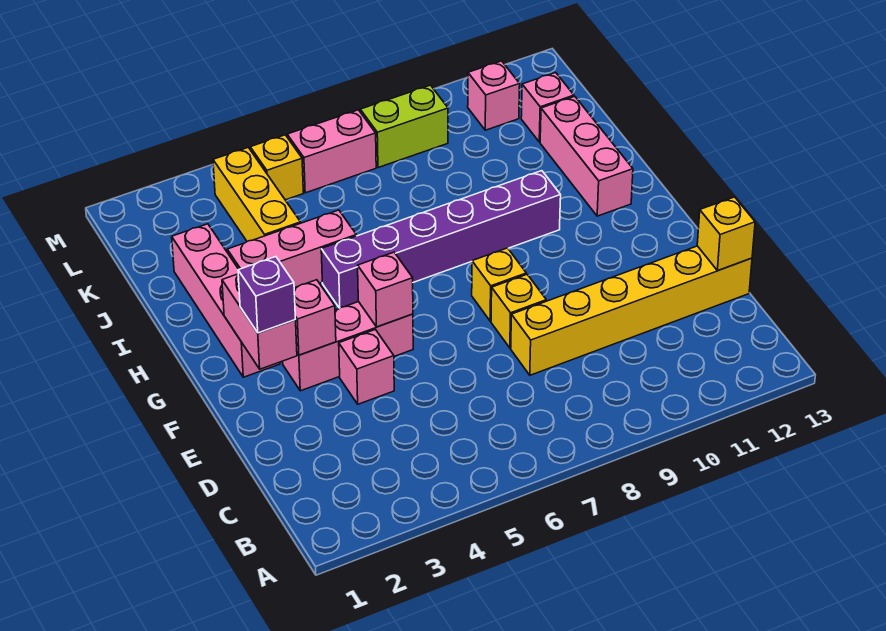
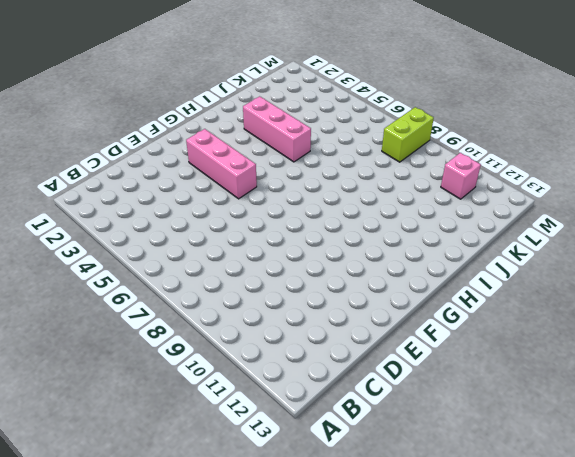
lime 1x2 brick [382,107,434,162] -> lime 1x2 brick turned to [360,85,448,168]
none -> yellow 1x6 brick [511,246,752,375]
none -> pink 1x1 brick [339,330,394,404]
none -> yellow 1x1 brick [491,274,546,348]

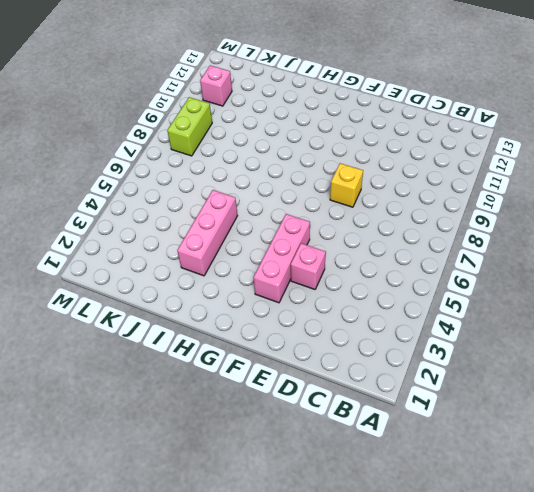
none -> yellow 1x6 brick [511,246,752,375]
none -> yellow 1x1 brick [472,248,526,321]
none -> pink 1x4 brick [172,224,280,377]

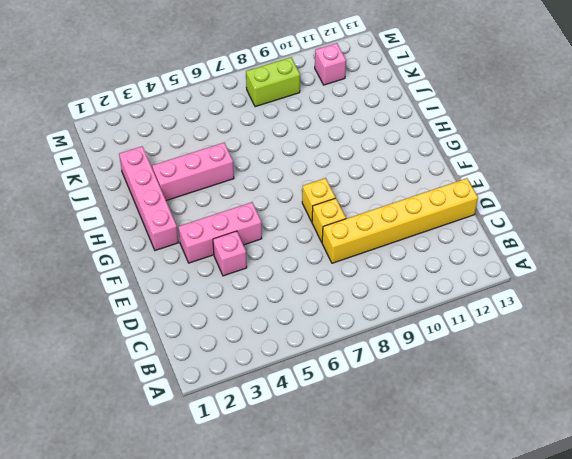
none -> purple 1x6 brick [321,171,561,308]
none -> pink 1x3 brick [540,96,633,216]
none -> yellow 1x3 brick [213,148,301,241]

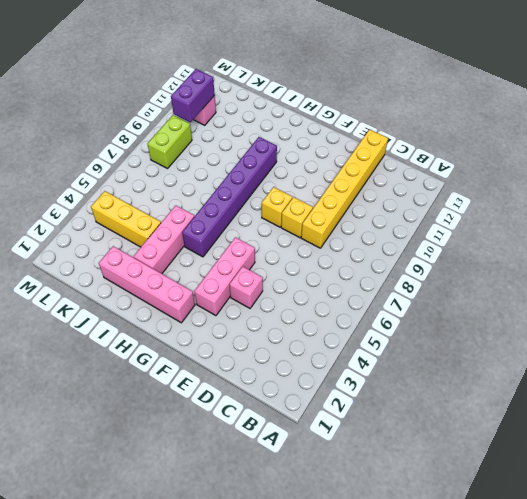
purple 1x2 brick [171,69,215,122] -> none
none -> pink 1x3 brick [540,96,633,216]
none -> pink 1x1 brick [521,73,574,142]
none -> yellow 1x1 brick [250,135,303,200]

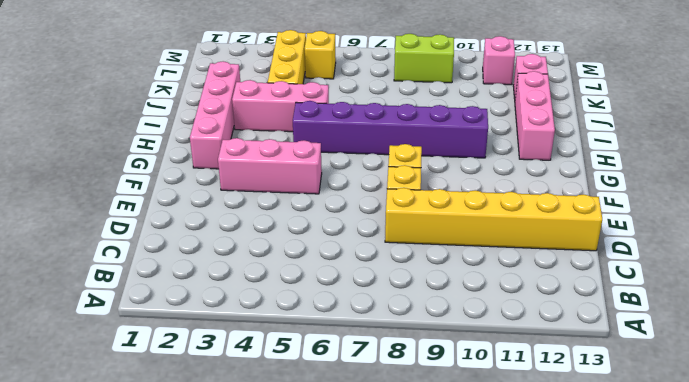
none -> pink 1x1 brick [339,330,394,404]
none -> pink 1x2 brick [287,110,376,193]
none -> yellow 1x1 brick [697,197,755,271]

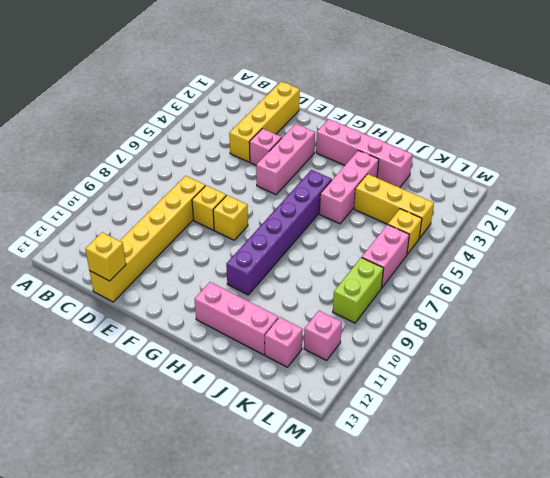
yellow 1x4 brick [229,82,300,162] -> none
none -> pink 1x2 brick [222,274,297,369]
none -> pink 1x1 brick [294,280,336,355]
none -> pink 1x1 brick [358,252,413,327]

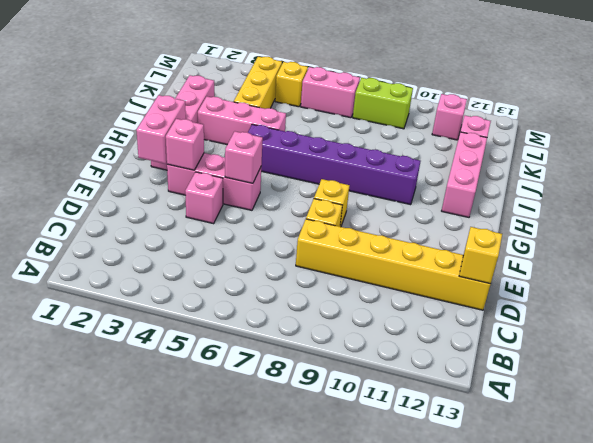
none -> purple 1x1 brick [238,257,295,333]

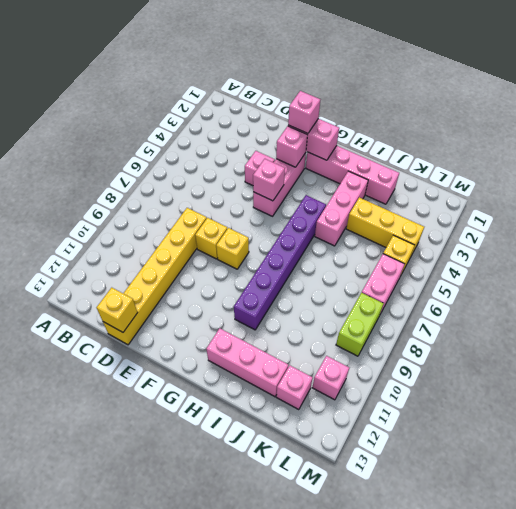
pink 1x1 brick [288,91,320,133] -> purple 1x1 brick [238,257,295,333]

